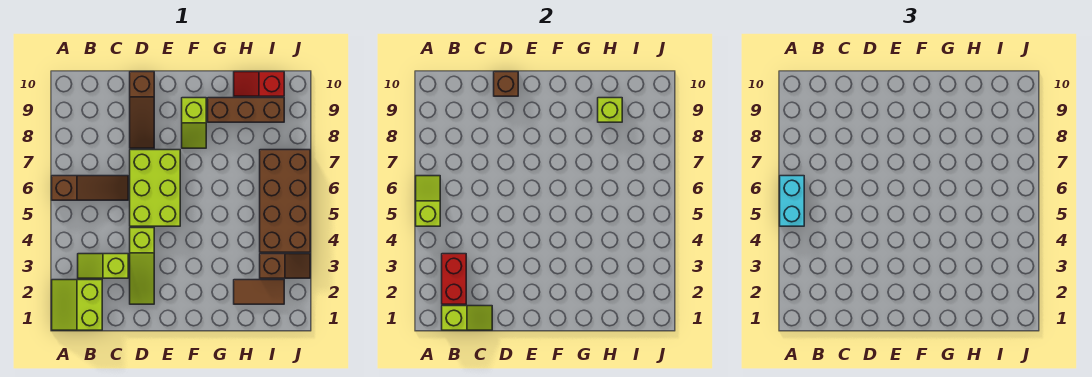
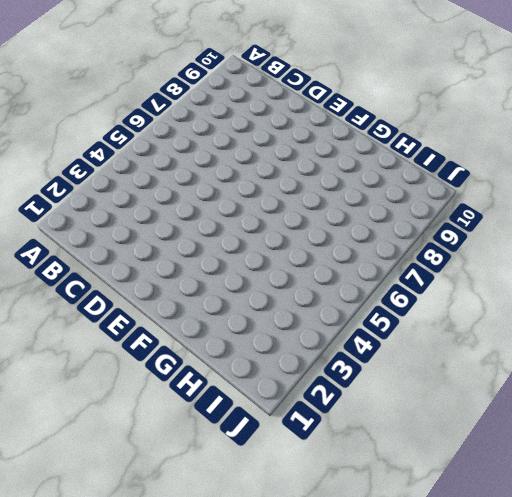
none -> lime 2x2 slope [52,280,102,330]
none -> brown 1x3 slope [52,176,128,200]
none -> lime 1x2 slope [78,254,128,278]

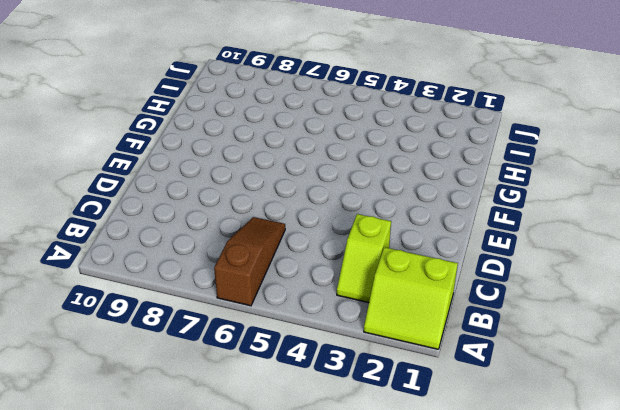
none -> lime 1x3 slope [130,228,154,304]
none -> lime 2x3 brick [130,150,180,226]
none -> brown 1x3 slope [130,72,154,148]

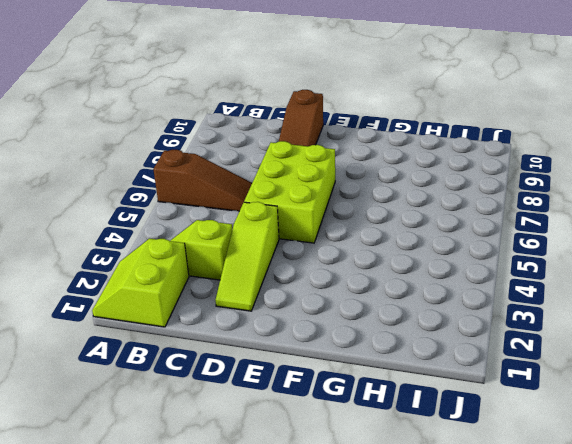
none -> lime 1x2 slope [182,98,206,148]
none -> brown 1x3 brick [208,98,284,122]
none -> brown 1x2 tile [234,280,284,304]

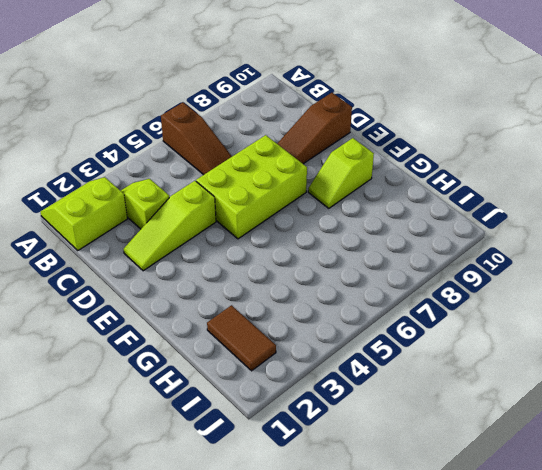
none -> brown 1x3 brick [208,98,284,122]
none -> red 1x2 slope [234,72,284,96]
none -> brown 1x2 slope [260,254,310,278]

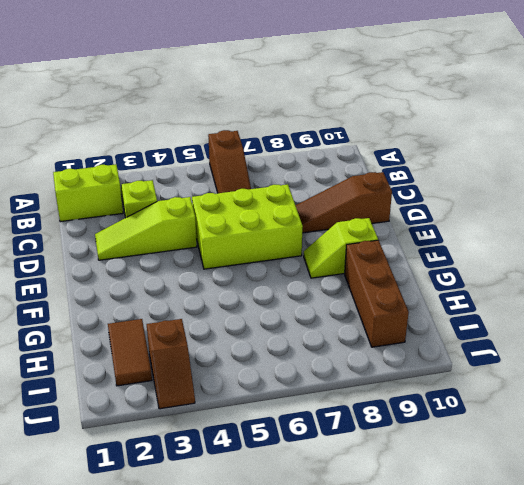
none -> red 1x2 slope [234,72,284,96]
none -> brown 2x4 brick [260,150,310,252]
none -> lime 1x2 slope [416,176,440,226]

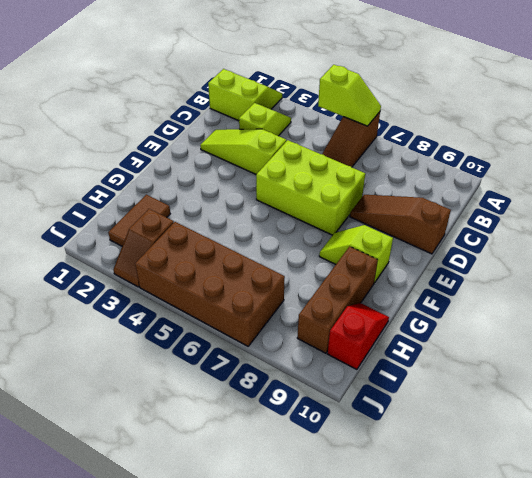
none -> lime 1x2 slope [442,306,492,330]
none -> red 1x2 brick [442,254,466,304]
none -> brown 1x1 brick [494,72,518,96]

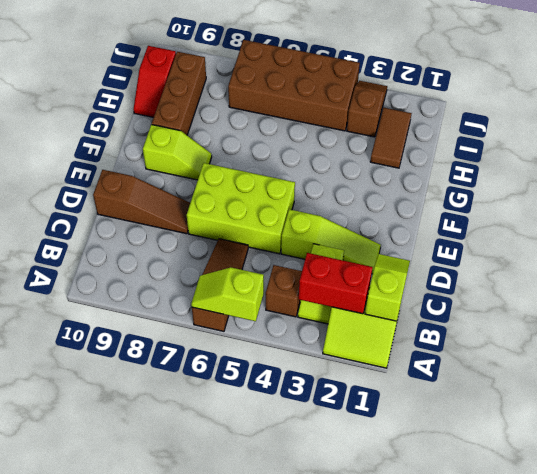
brown 1x1 brick [266,265,302,317] -> brown 1x1 brick moved to [494,72,518,96]
none -> lime 1x1 brick [598,98,622,122]
none -> cyan 1x2 brick [780,176,804,226]

